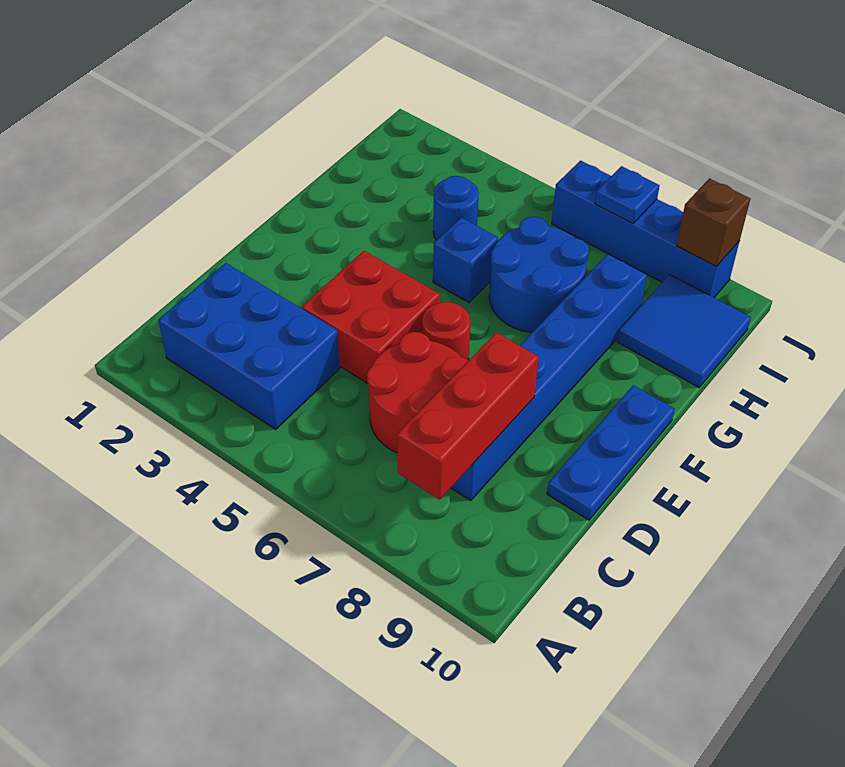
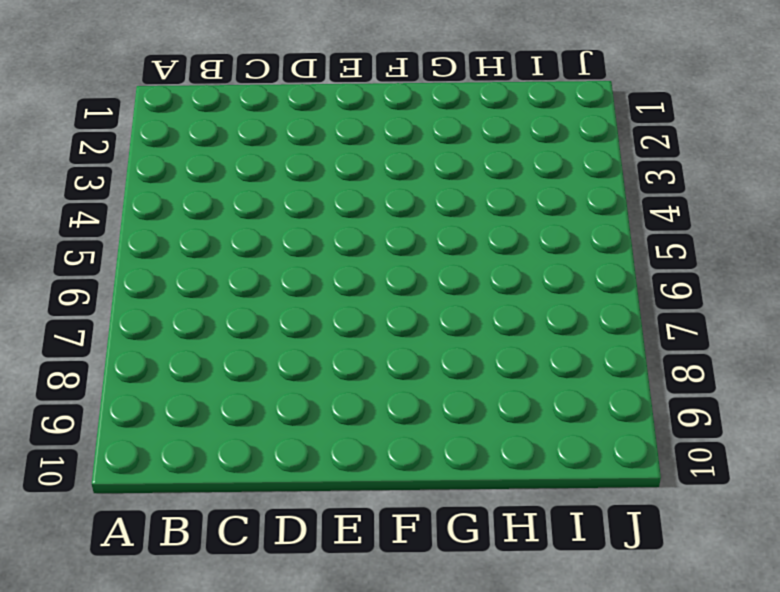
none -> blue 2x3 brick [158,263,340,429]
none -> red 2x2 round brick [367,332,468,453]
none -> blue 1x6 brick [451,254,647,501]

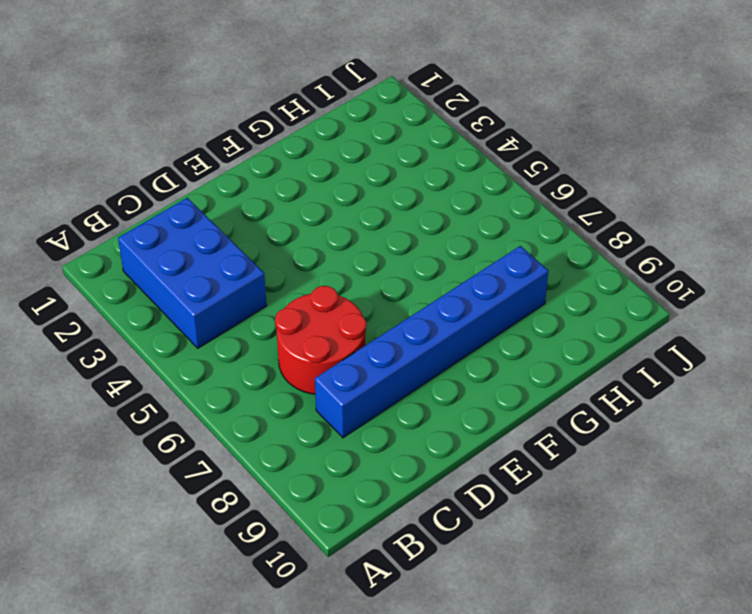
none -> red 2x2 brick [302,251,440,383]
none -> blue 1x3 plate [547,385,675,520]
none -> red 1x1 round brick [422,302,470,360]

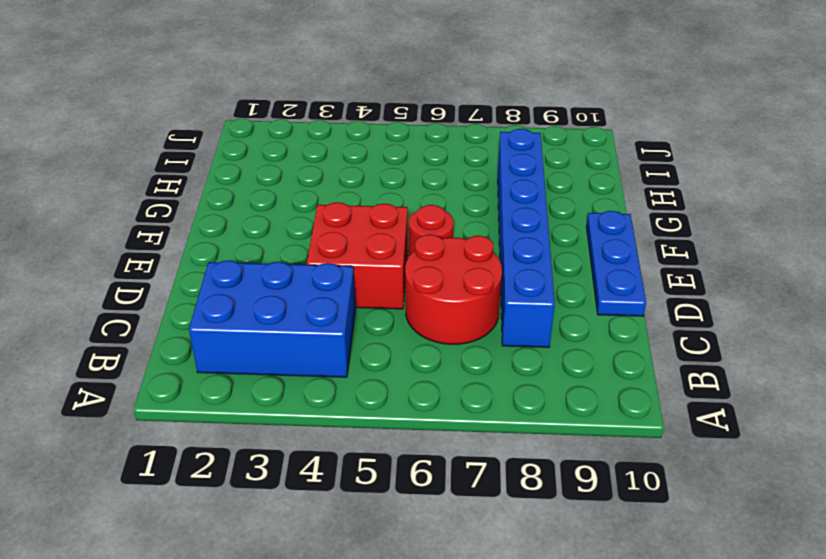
none -> blue 1x1 brick [433,217,498,302]
none -> blue 2x2 round brick [489,217,589,332]
none -> blue 1x1 round brick [433,176,479,240]

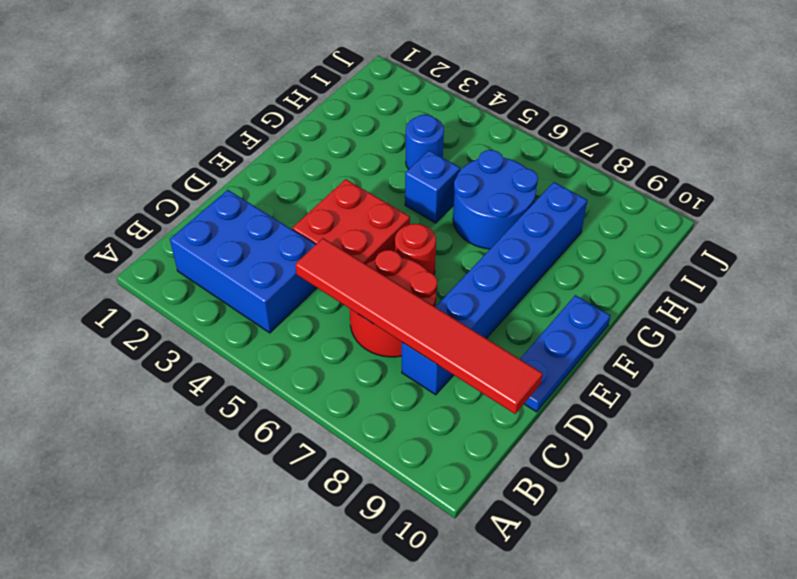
red 1x6 tile [295,238,543,414] -> red 1x3 brick [397,332,539,500]
none -> blue 2x2 tile [617,274,751,387]
none -> blue 1x4 brick [552,161,740,297]
none -> blue 1x1 plate [595,166,660,223]

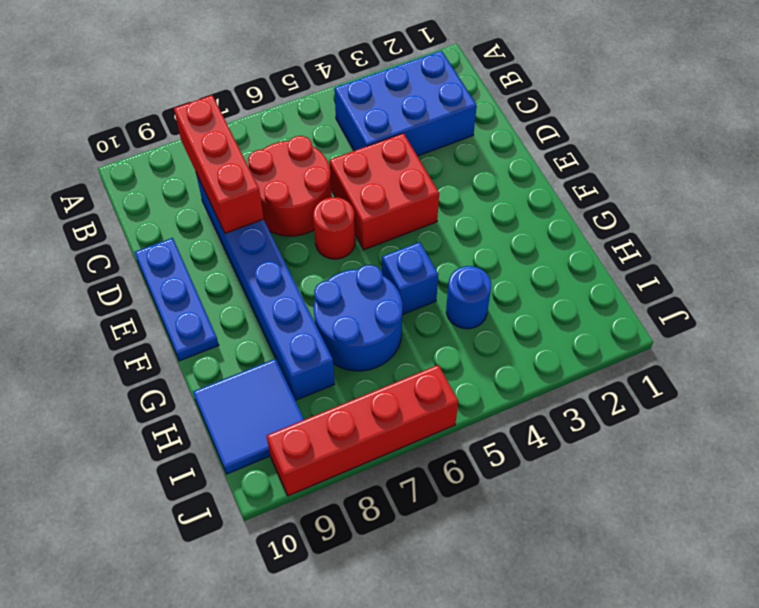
red 1x4 brick [266,365,458,496] -> blue 1x4 brick [552,161,740,297]
none -> blue 1x1 plate [595,166,660,223]
none -> brown 1x1 brick [676,178,750,267]

